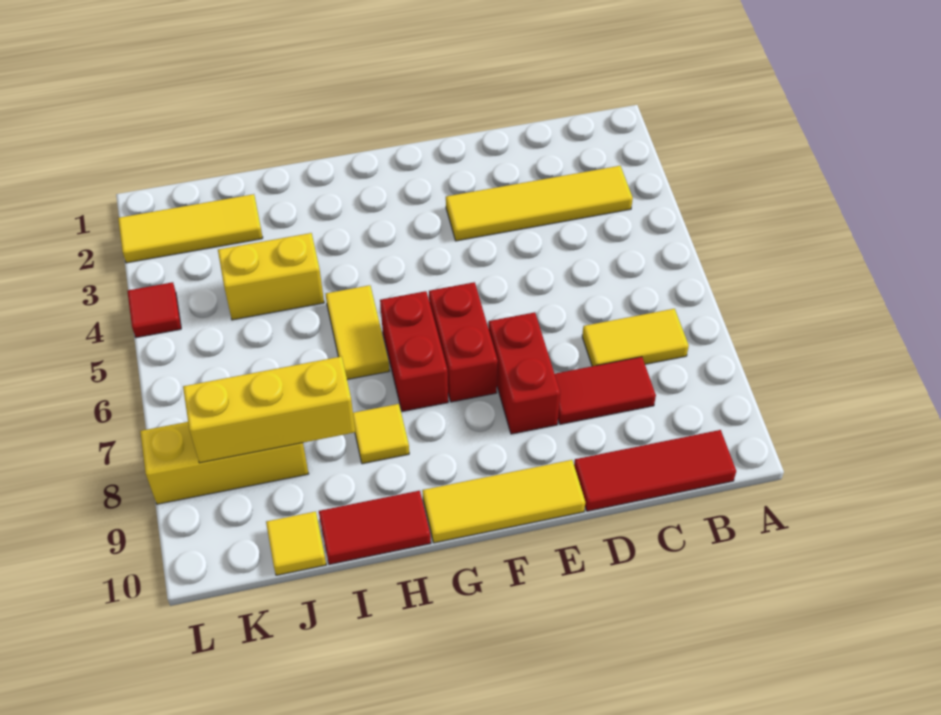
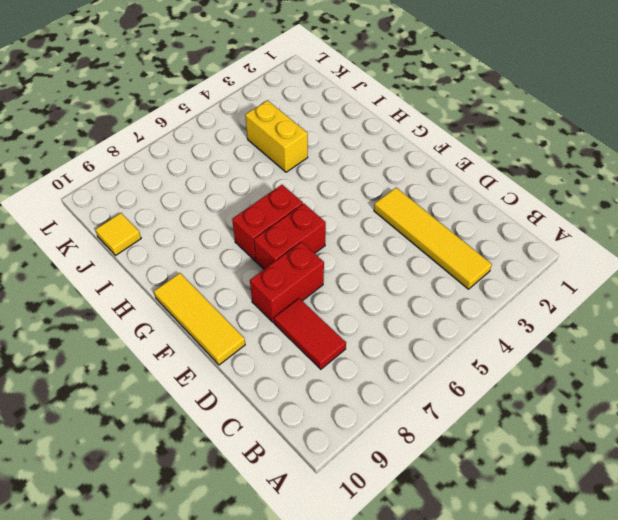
none -> yellow 1x2 tile [582,309,689,366]
none -> red 1x3 tile [574,430,736,511]
none -> yellow 1x2 tile [326,285,389,380]

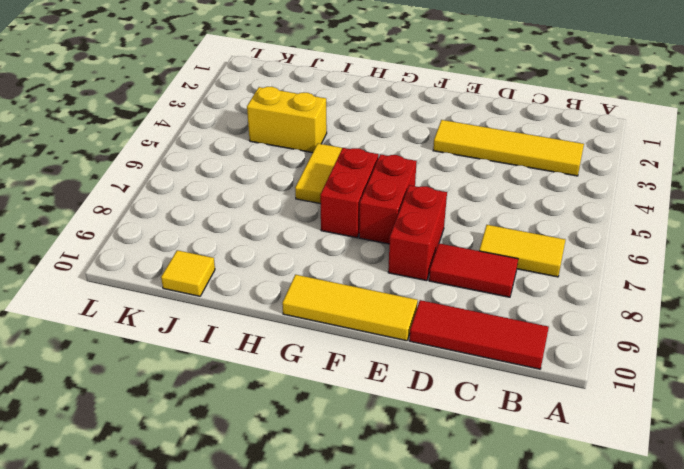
none -> yellow 1x1 tile [353,404,409,464]
none -> red 1x2 tile [319,491,431,564]
none -> yellow 1x3 tile [118,194,263,263]

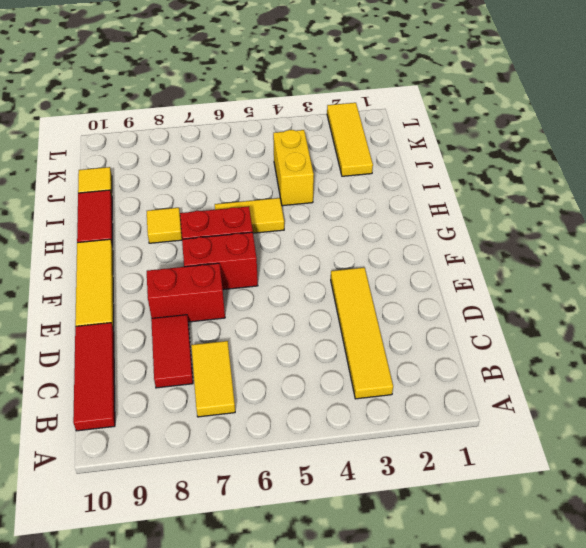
none -> yellow 1x3 brick [140,422,309,504]
none -> red 1x1 tile [127,282,181,338]
none -> yellow 1x3 brick [183,356,355,463]

